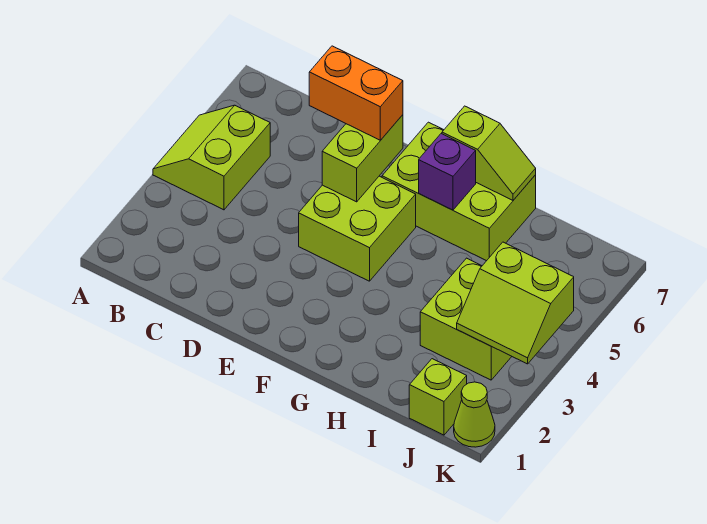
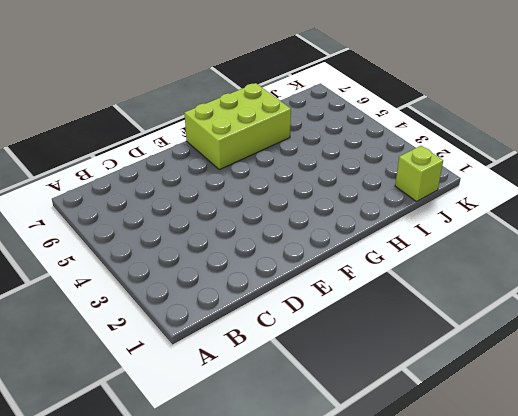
none -> lime 2x2 slope [153,105,270,210]
none -> lime 2x2 brick [299,176,416,281]

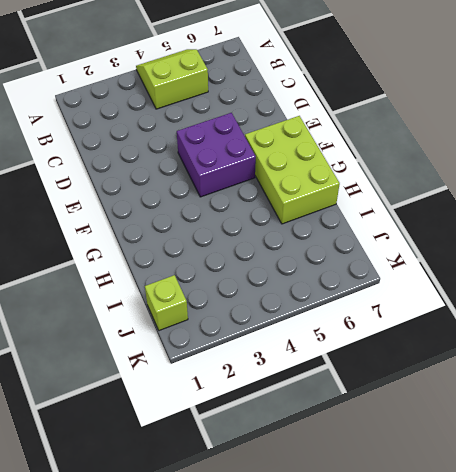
purple 2x2 brick [177,113,256,197] -> lime 2x2 brick [299,176,416,281]
none -> lime 2x2 brick [420,258,512,380]
none -> lime 1x1 cone [454,382,495,447]

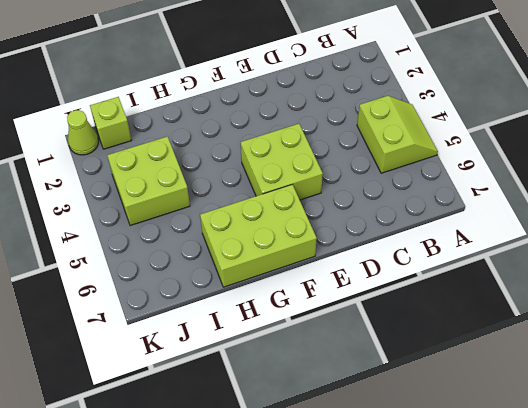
none -> lime 1x2 brick [322,115,403,202]
none -> purple 1x1 brick [419,134,476,210]

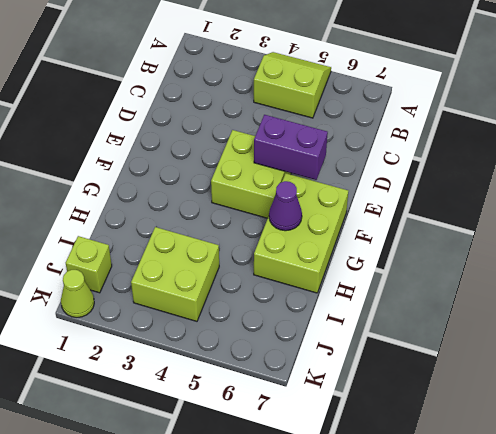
purple 1x2 brick [254,115,328,180] -> lime 1x2 brick [322,115,403,202]
purple 1x1 cone [269,181,302,231] -> purple 1x1 brick [419,134,476,210]
none -> lime 1x2 slope [442,106,536,200]
none -> lime 2x2 slope [457,242,574,364]

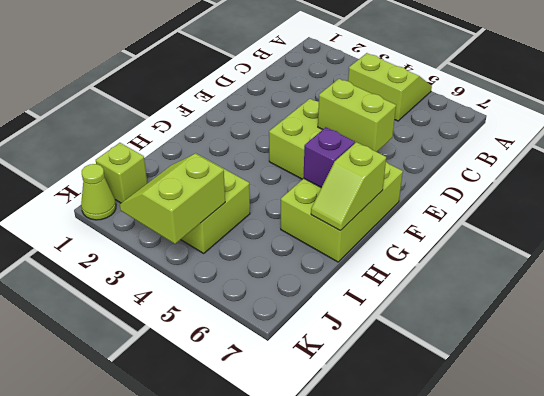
none -> orange 1x2 brick [309,46,403,140]

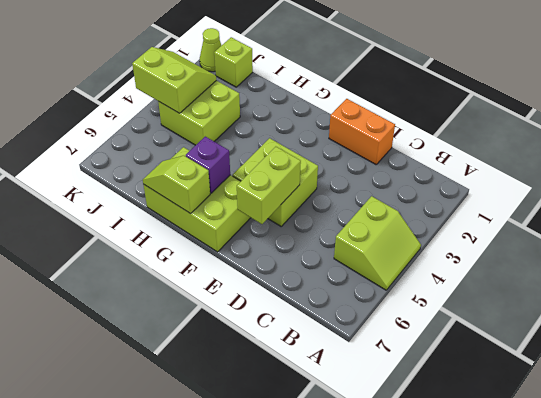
orange 1x2 brick [329,99,395,164] -> orange 1x2 brick moved to [309,46,403,140]

